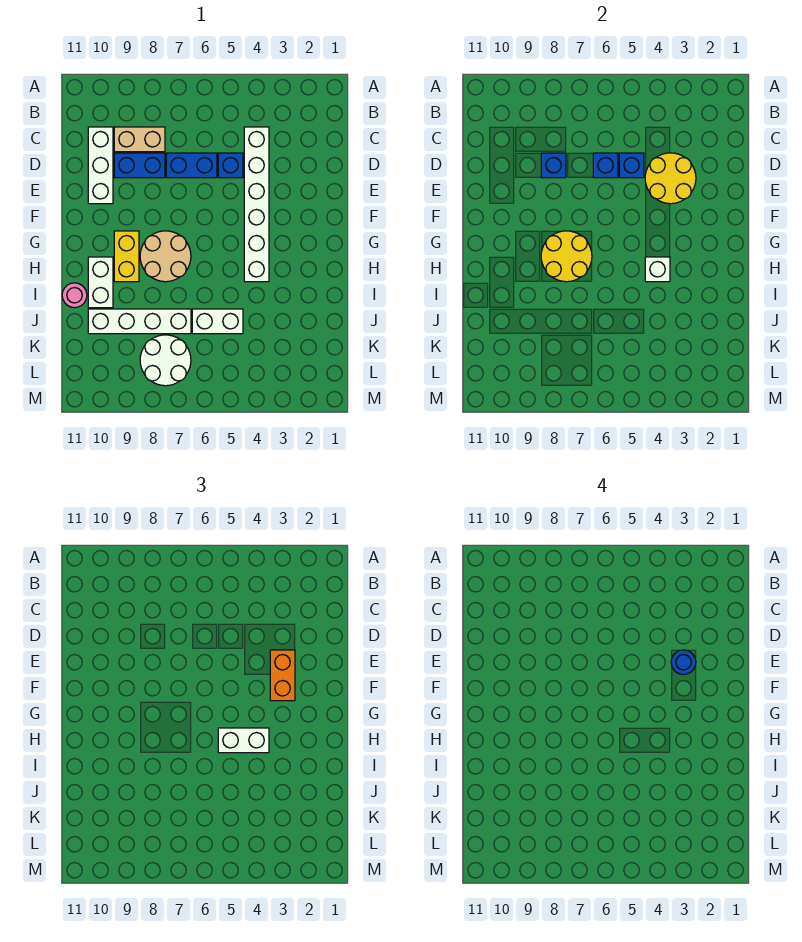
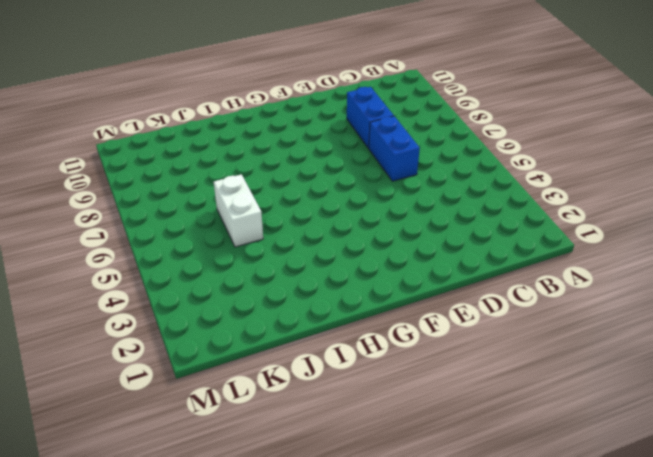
none -> white 1x6 brick [244,127,269,282]
none -> tan 1x2 brick [114,127,165,152]
none -> white 1x3 brick [88,127,113,204]

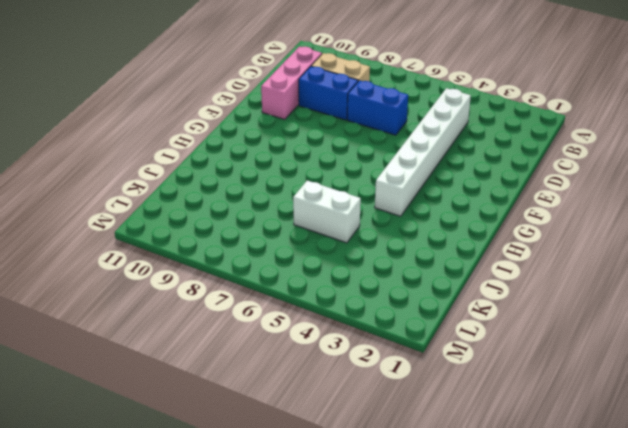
pink 1x3 brick [261,46,322,119] -> white 1x3 brick [88,127,113,204]
none -> blue 1x1 brick [218,153,243,178]
none -> tan 2x2 round brick [140,231,191,282]
none -> yellow 1x2 brick [114,231,139,282]

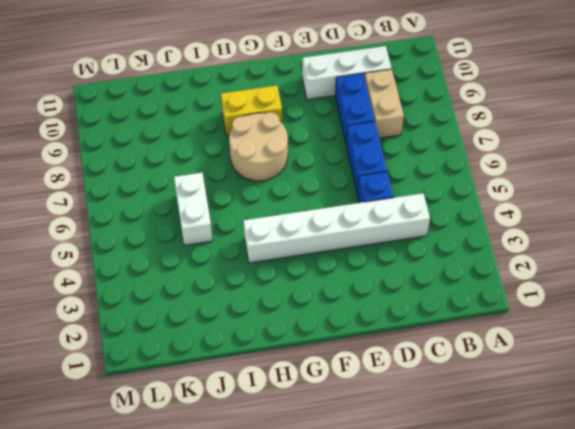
none -> white 1x2 brick [88,257,113,308]
none -> pink 1x1 round brick [62,283,87,308]
none -> white 1x4 brick [88,309,191,334]

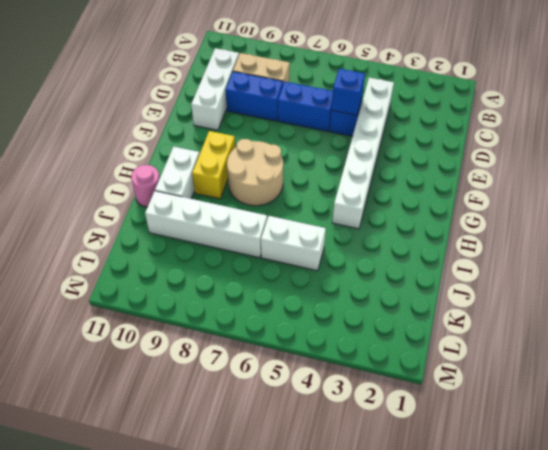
none -> white 2x2 round brick [140,335,191,386]
none -> yellow 2x2 round brick [645,153,696,204]
none -> blue 1x1 brick [593,153,618,178]

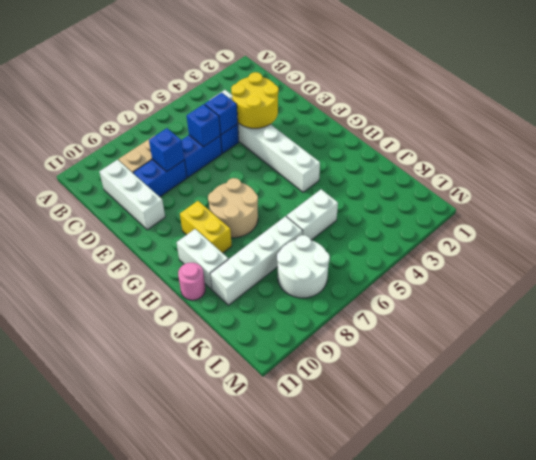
none -> yellow 2x2 round brick [541,231,592,282]
none -> white 1x1 brick [645,257,670,282]
none -> orange 1x2 brick [270,650,295,701]

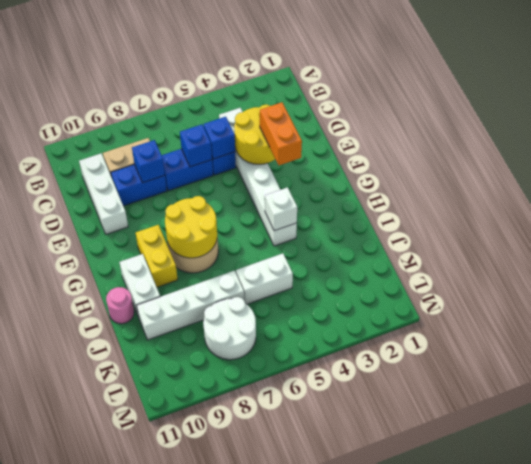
none -> white 1x2 brick [218,728,269,753]
none -> blue 1x1 round brick [671,650,696,675]

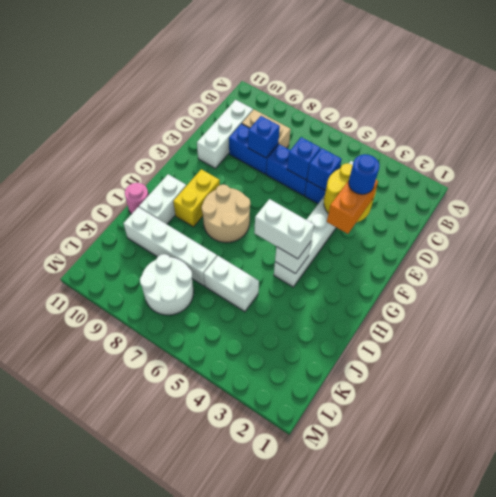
none -> yellow 2x2 round brick [541,231,592,282]

